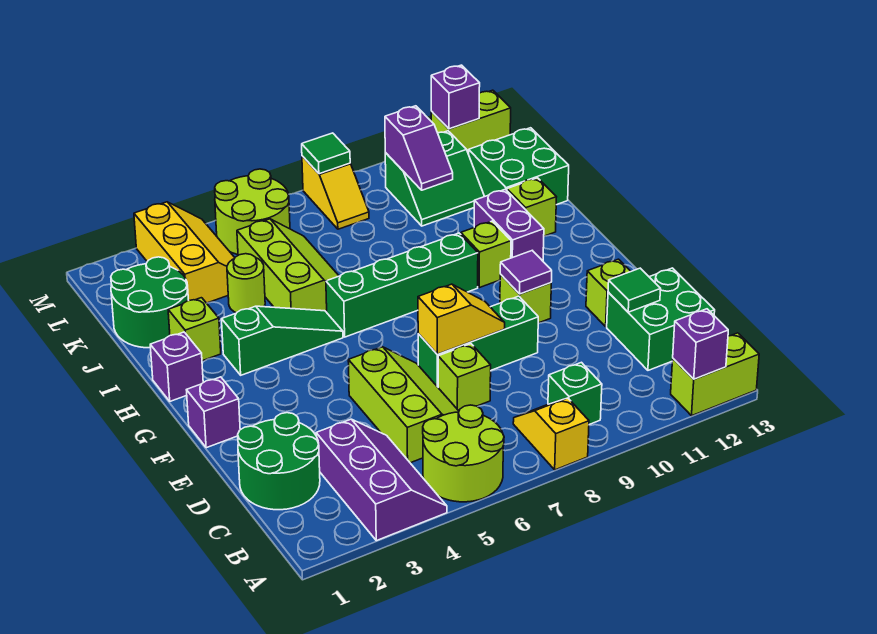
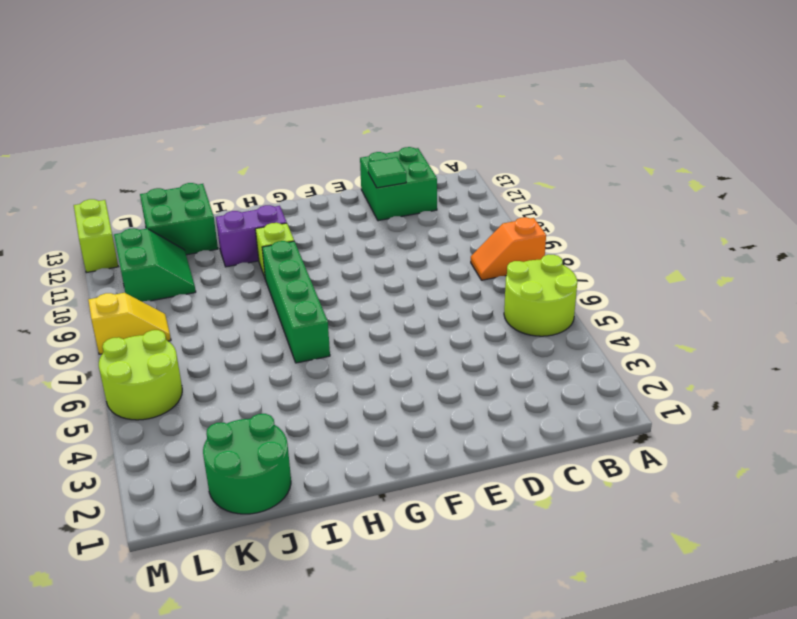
orange 1x2 slope [471,217,546,280] -> yellow 1x2 slope [513,398,589,470]
none -> purple 2x3 slope [316,419,447,541]
none -> lime 1x2 brick [671,333,759,416]
none -> green 1x1 brick [548,362,602,424]
none -> green 2x2 round brick [238,413,320,510]

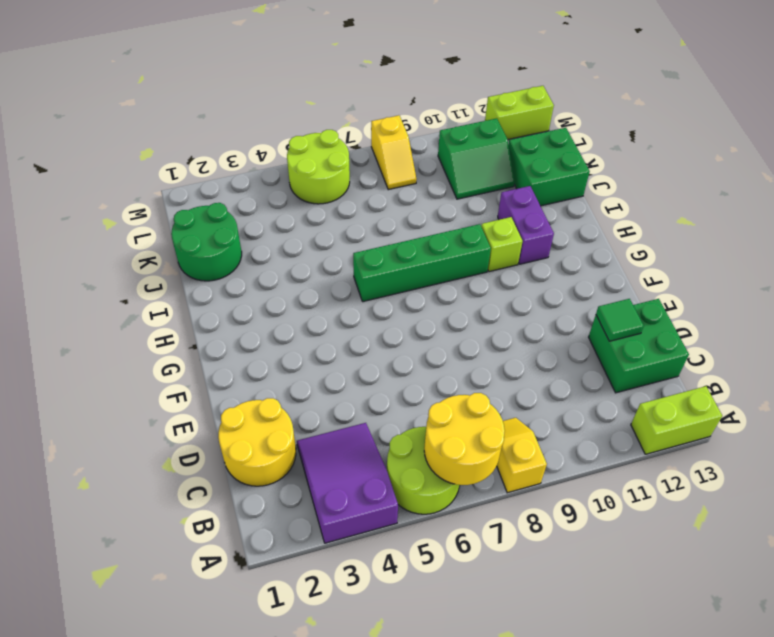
purple 2x3 slope [297,423,398,543] -> purple 2x3 slope turned to [316,419,447,541]
yellow 2x2 round brick [424,393,505,485] -> none
yellow 2x2 round brick [218,398,296,486] -> green 2x2 round brick [238,413,320,510]
none -> green 1x1 brick [548,362,602,424]
none -> lime 2x3 slope [348,347,459,463]
none -> lime 1x1 brick [438,344,491,411]
none -> green 1x3 brick [418,296,538,387]

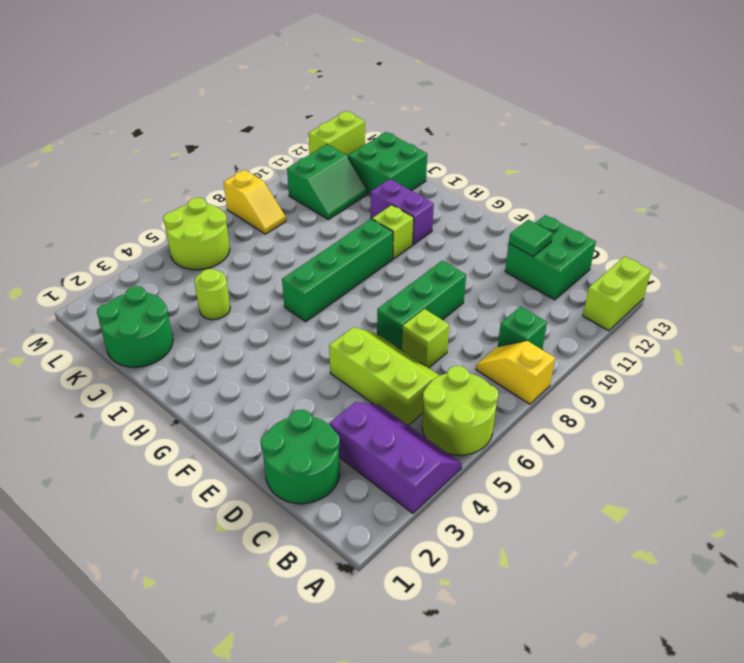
none -> lime 1x1 brick [586,259,631,327]
none -> purple 1x1 brick [187,377,240,448]
none -> lime 1x1 brick [500,274,551,323]
none -> purple 1x1 brick [150,332,203,401]

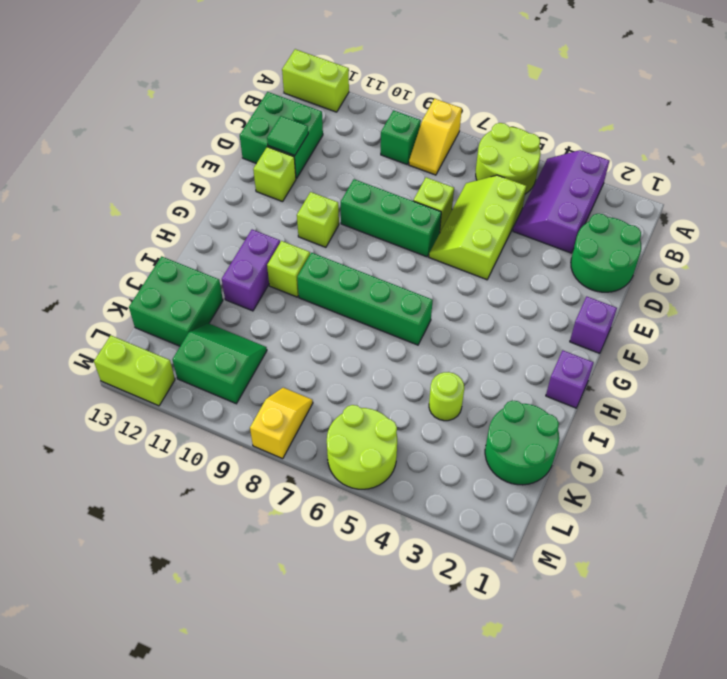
none -> green 1x3 slope [222,306,343,375]
none -> lime 1x1 brick [168,298,221,361]
none -> lime 2x3 slope [237,219,339,312]
none -> lime 1x1 brick [507,178,556,236]

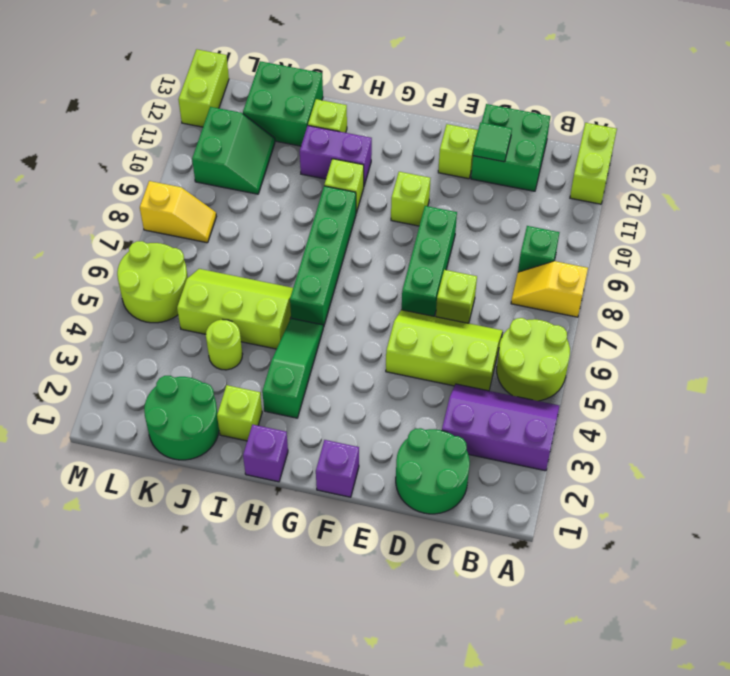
none -> yellow 2x3 slope [134,202,235,303]
none -> purple 1x1 brick [673,309,728,379]
none -> yellow 1x2 slope [418,284,505,354]
none -> purple 1x1 tile [500,251,552,294]

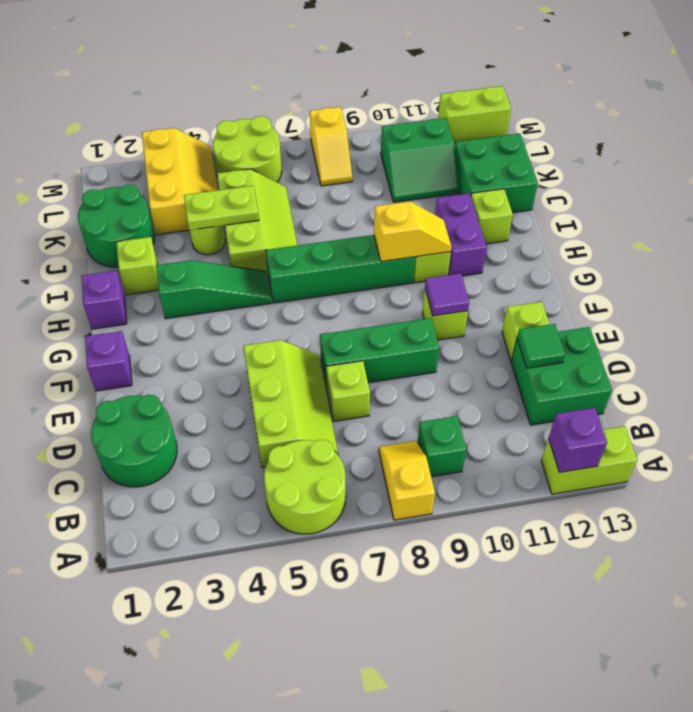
yellow 1x2 slope [374,201,451,262] -> yellow 1x2 slope moved to [418,284,505,354]
lime 1x2 plate [184,186,259,230] -> none
none -> purple 2x3 slope [316,419,447,541]
none -> purple 1x2 slope [385,106,453,190]
none -> green 1x1 tile [302,133,350,174]
none -> purple 1x1 brick [431,65,480,129]

